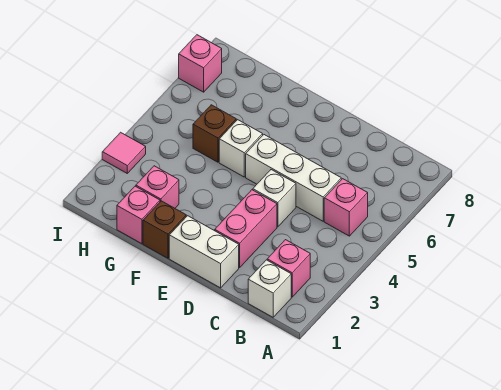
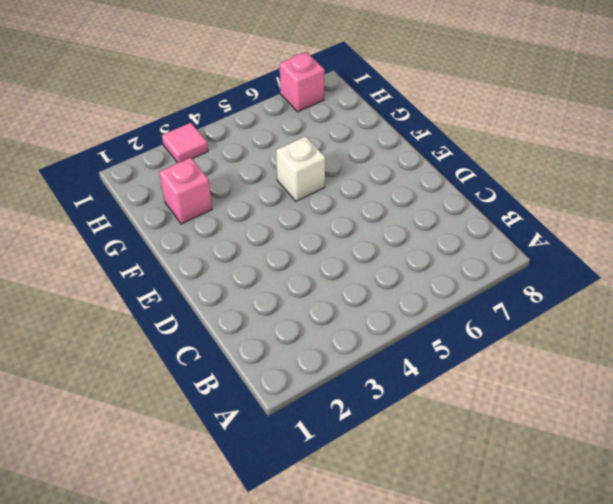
none -> white 1x1 brick [248,260,291,317]
none -> pink 1x1 brick [267,240,310,297]
none -> pink 1x1 brick [324,179,368,236]

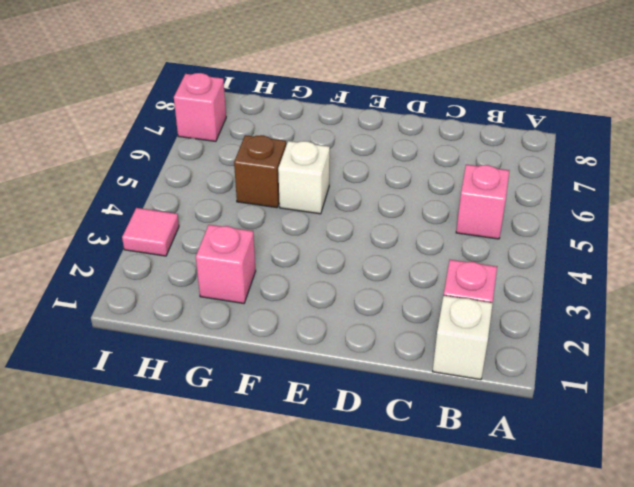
none -> white 1x3 brick [246,135,341,221]
none -> white 1x2 brick [169,216,239,288]
none -> pink 1x2 brick [215,190,277,267]

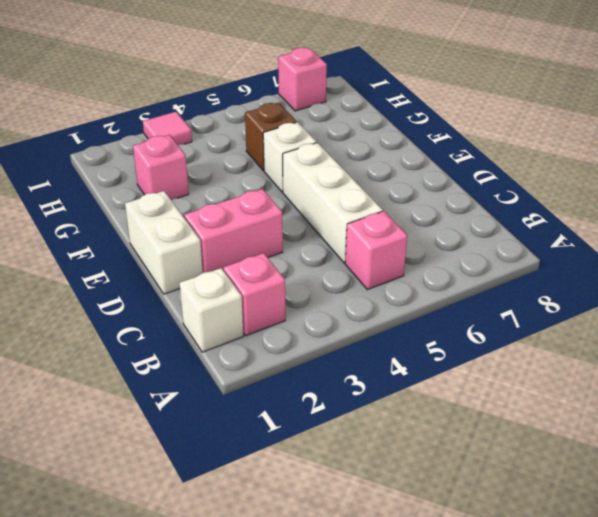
none -> white 1x1 brick [253,170,296,227]
none -> brown 1x1 brick [143,201,186,258]
none -> pink 1x1 brick [117,186,160,244]

